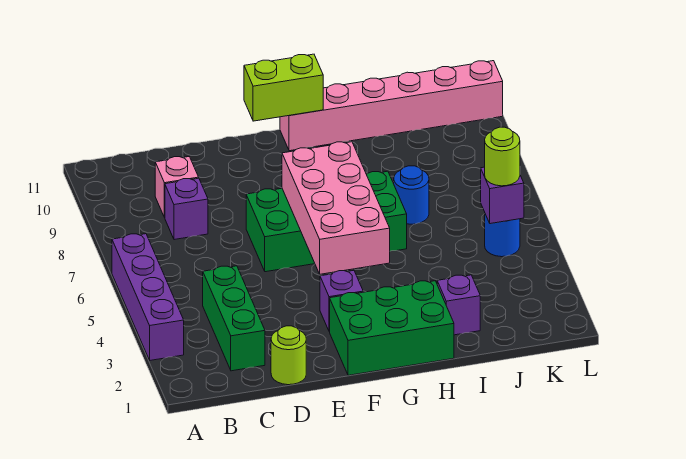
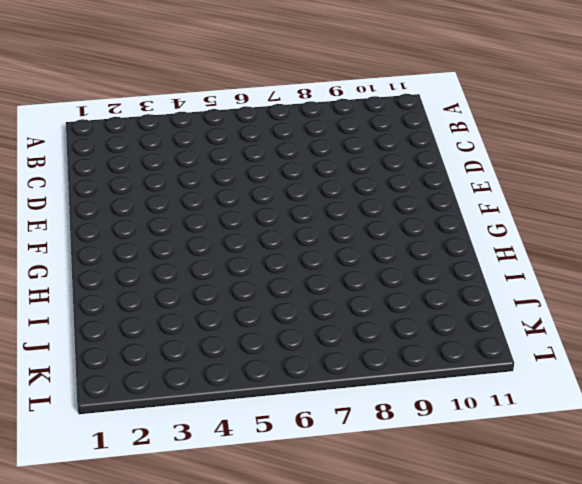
none -> purple 1x4 brick [112,234,184,360]
none -> green 1x3 brick [203,266,265,371]
none -> purple 1x1 brick [165,178,208,240]

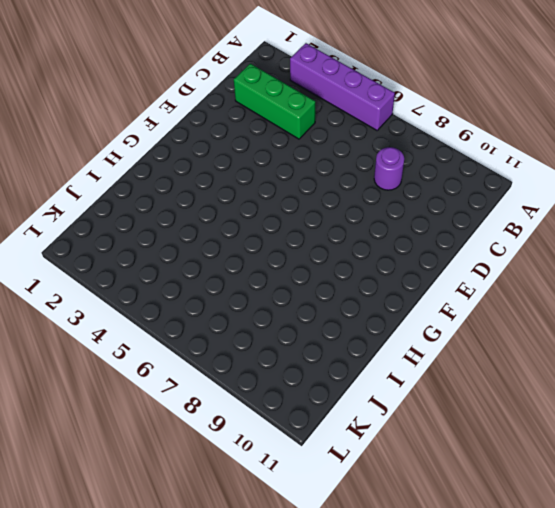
purple 1x1 round brick [374,147,404,190] -> purple 1x1 brick [165,178,208,240]
none -> pink 1x1 brick [155,157,199,217]
none -> lime 1x1 round brick [271,326,306,385]
none -> green 2x4 brick [246,171,407,272]

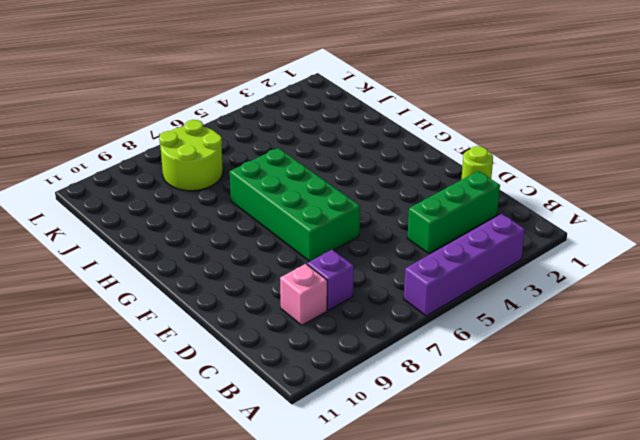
lime 2x2 round brick [159,120,223,191] -> none
none -> green 2x3 brick [330,281,454,375]
none -> purple 1x1 brick [320,270,363,332]
none -> pink 1x6 brick [280,61,503,151]

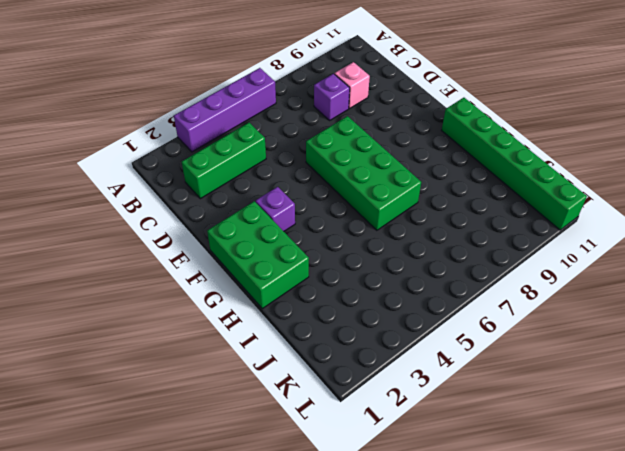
green 1x6 brick [442,98,587,230] -> pink 1x6 brick [280,61,503,151]
none -> lime 1x1 round brick [271,326,306,385]
none -> purple 1x1 brick [437,275,480,335]
none -> blue 1x1 round brick [394,166,429,224]

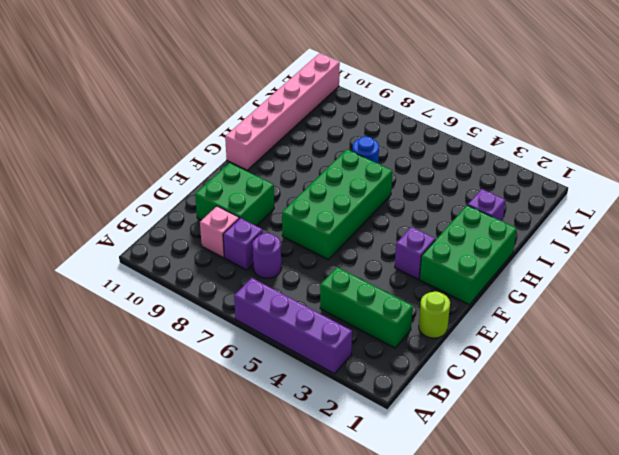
purple 1x1 round brick [252,233,281,278] -> none
green 2x2 brick [195,163,274,226] -> none
none -> blue 1x1 round brick [485,214,520,257]
none -> pink 2x4 brick [282,142,390,274]
none -> lime 1x2 brick [244,54,323,121]

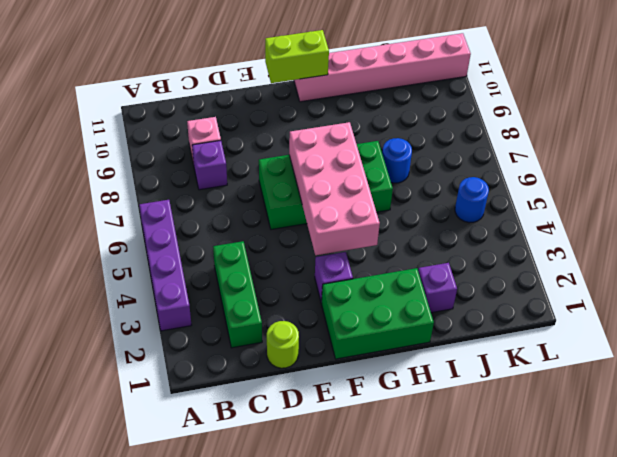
none -> purple 1x1 brick [481,167,524,224]
none -> lime 1x1 round brick [485,127,520,186]

